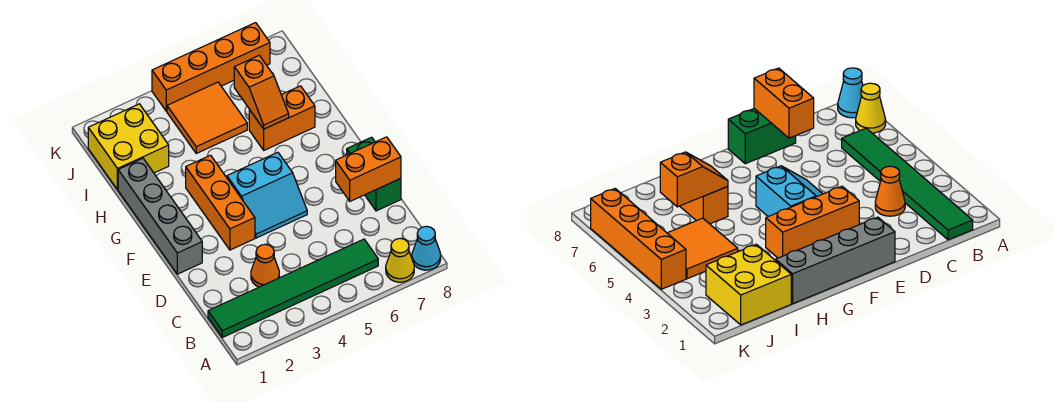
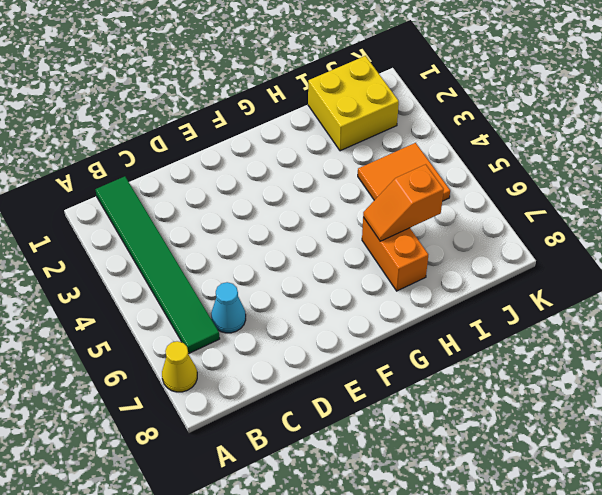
cyan 1x1 cone [211,282,246,333] -> cyan 1x1 cone moved to [412,226,441,270]
none -> orange 1x1 cone [251,244,279,287]
none -> green 1x2 brick [347,137,401,211]
none -> grey 1x4 brick [118,158,202,274]

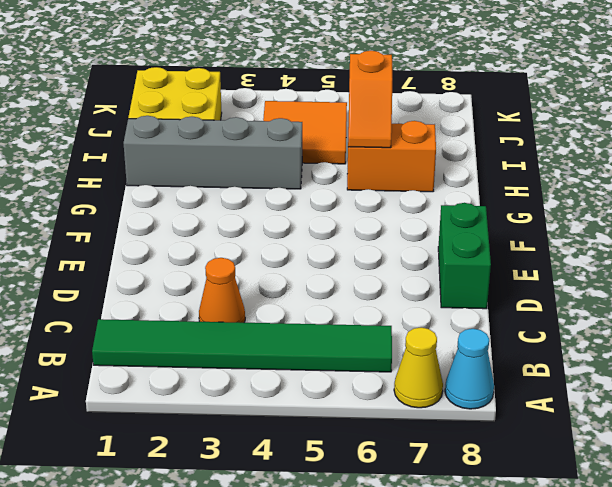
grey 1x4 brick [124,116,302,189] -> grey 1x4 brick turned to [118,158,202,274]
none -> orange 1x3 brick [186,155,255,250]
none -> cyan 2x2 slope [227,152,307,238]
none -> orange 1x4 brick [152,23,270,111]

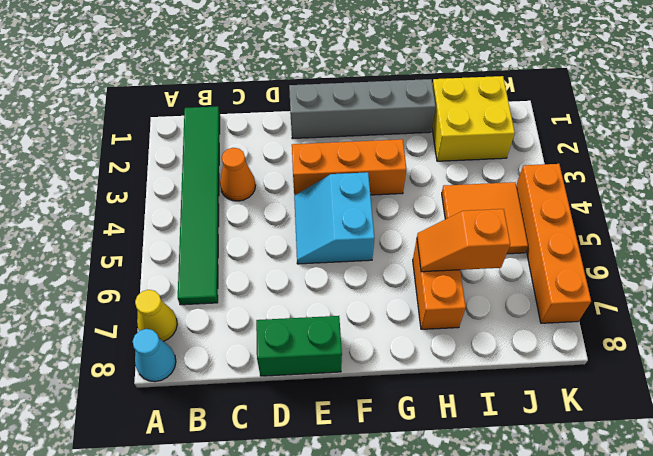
none -> orange 1x2 brick [336,137,401,201]

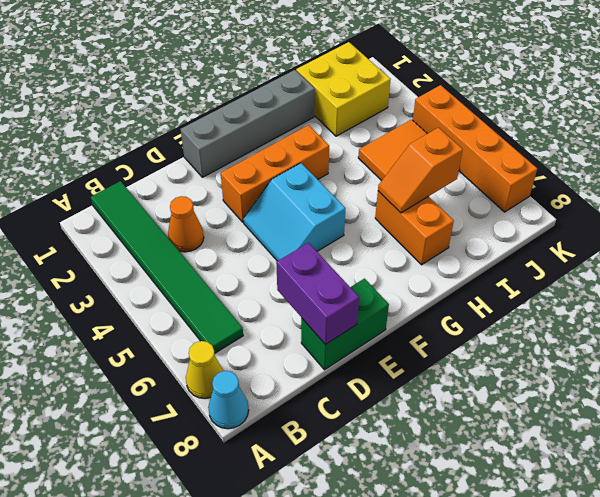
purple 1x2 brick [276,243,359,345] -> orange 1x2 brick [336,137,401,201]

